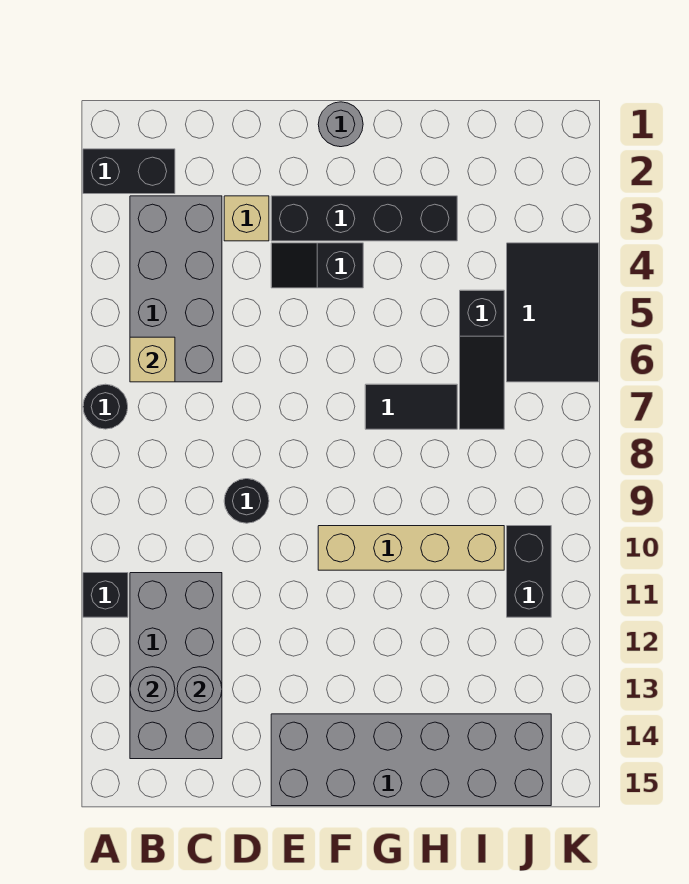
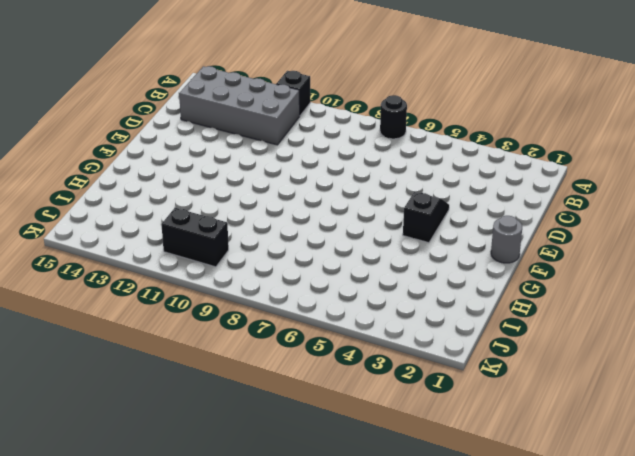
none -> black 1x2 brick [83,149,175,194]
none -> grey 2x4 brick [130,196,222,382]
none -> tan 1x1 brick [224,196,269,241]

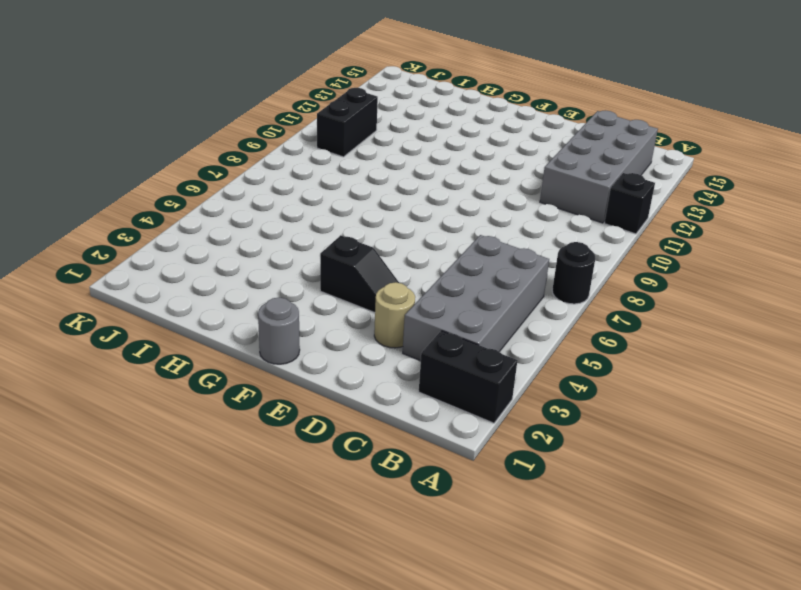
tan 1x1 round brick [374,282,415,348] -> tan 1x1 brick [224,196,269,241]
none -> black 1x1 round brick [224,479,269,523]
none -> black 1x4 brick [271,196,457,241]
none -> grey 2x6 brick [271,714,551,806]

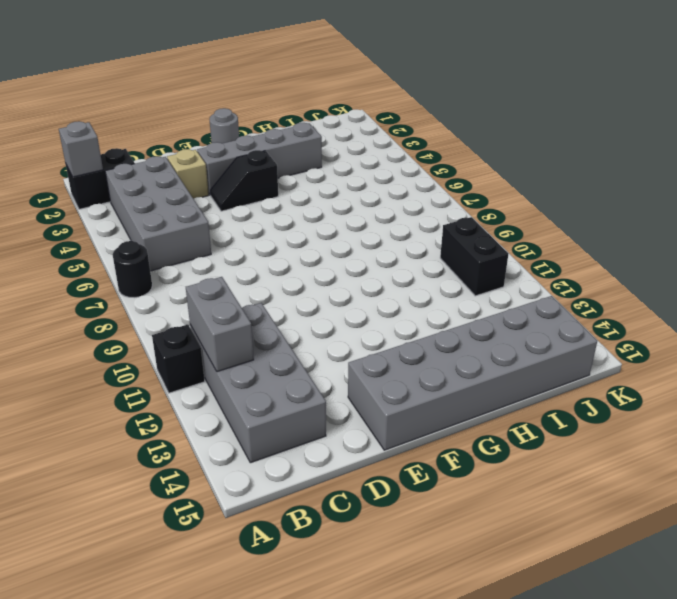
grey 1x1 brick [59,121,103,177] -> none
grey 1x2 brick [186,277,254,372] -> none
grey 1x4 brick [197,123,322,195] -> black 1x4 brick [271,196,457,241]
none -> black 1x1 round brick [224,479,269,523]
none -> tan 1x4 brick [318,526,504,570]
none -> black 1x2 tile [365,384,457,429]

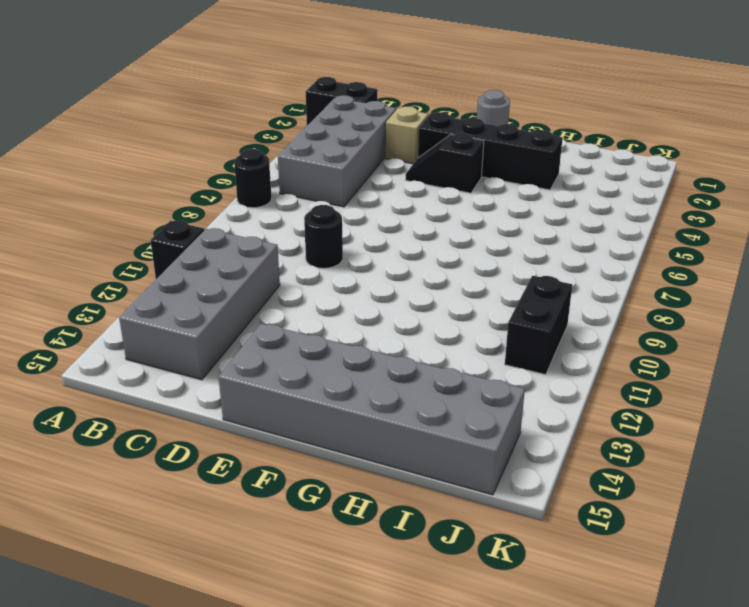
none -> tan 1x4 brick [318,526,504,570]
none -> black 1x2 tile [365,384,457,429]
none -> black 1x3 slope [460,290,504,429]

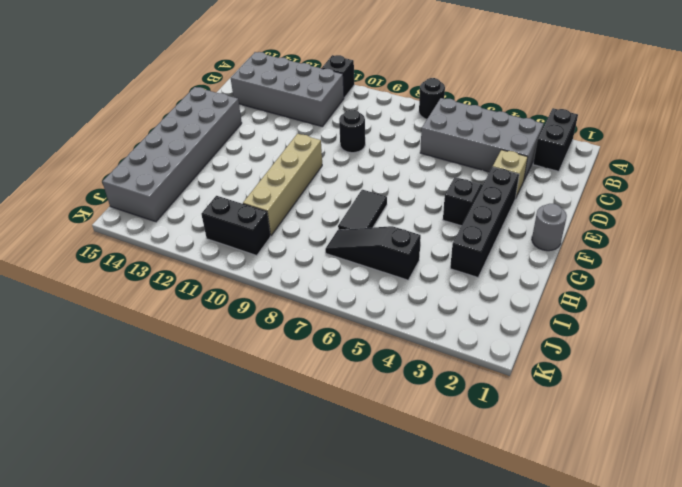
none -> black 2x3 tile [507,243,599,382]
none -> tan 1x1 brick [130,337,175,382]
none -> grey 1x1 round brick [130,667,175,712]

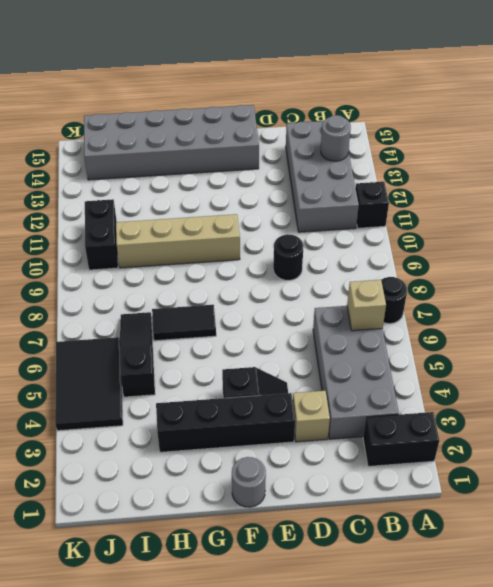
none -> grey 1x1 round brick [177,667,222,712]

